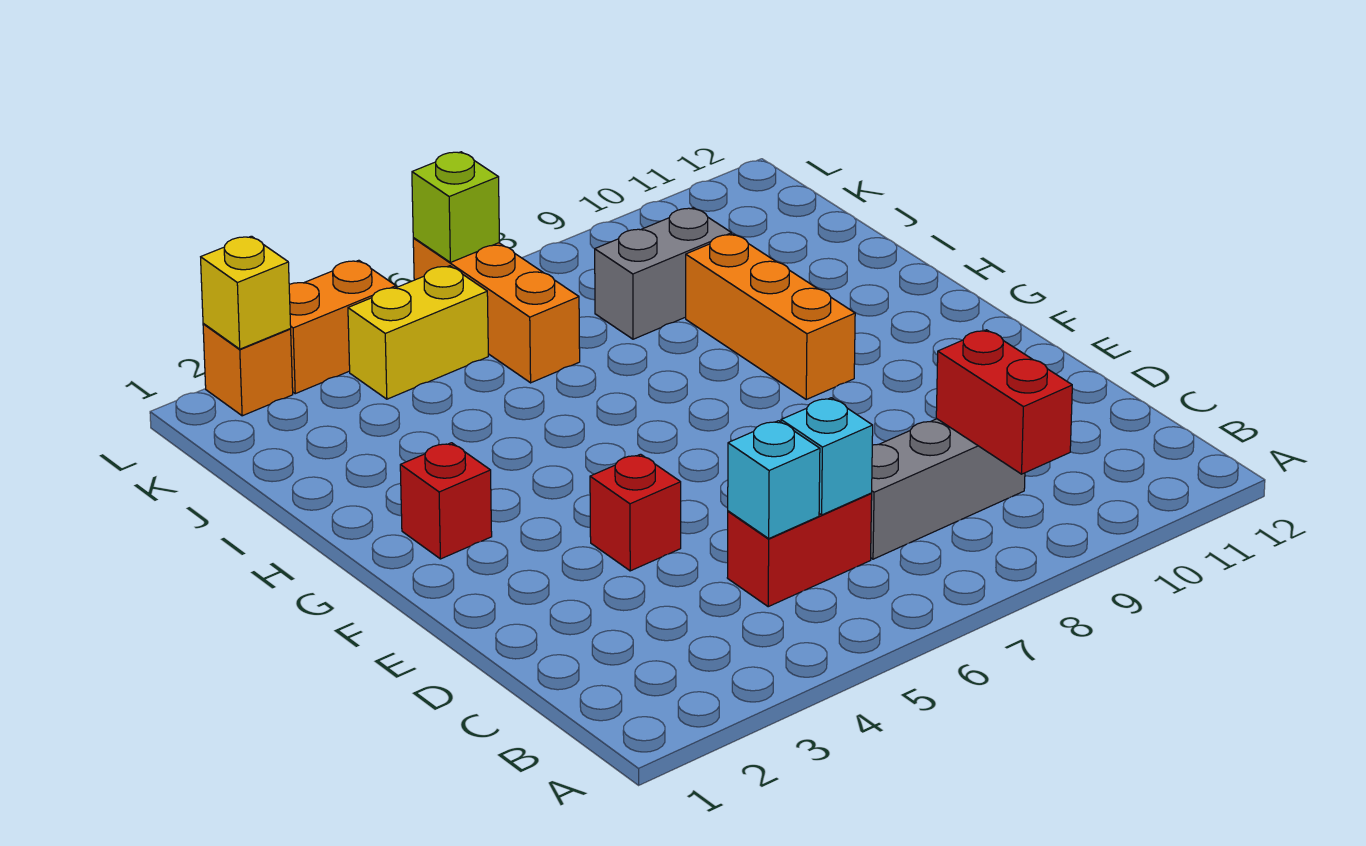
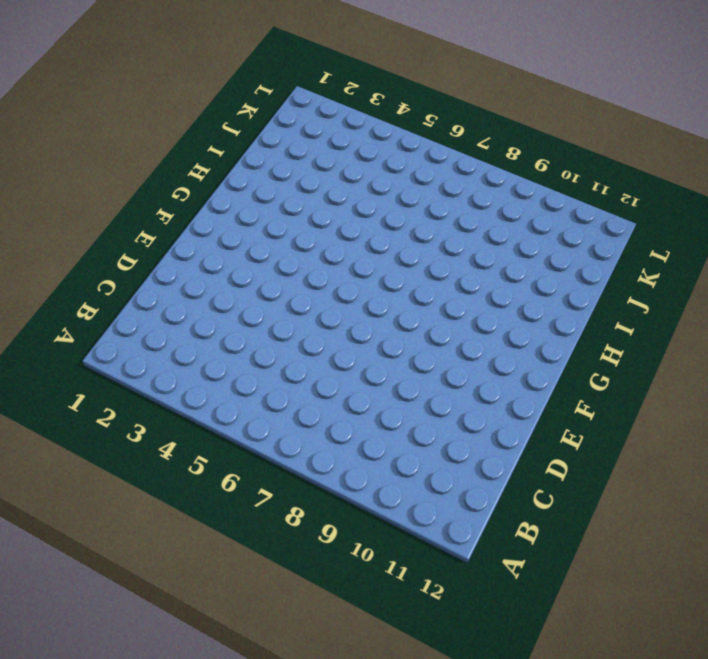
none -> red 1x2 brick [727,493,872,607]
none -> grey 1x3 brick [871,419,1025,559]
none -> red 1x1 brick [590,454,681,571]

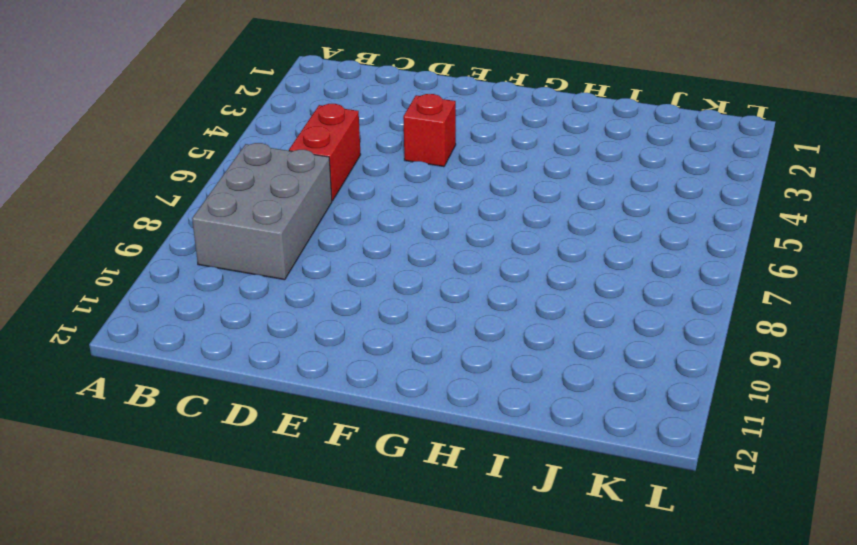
grey 2x3 brick [192,143,332,280] -> grey 1x3 brick [871,419,1025,559]
none -> red 1x1 brick [400,443,492,559]
none -> orange 1x3 brick [686,234,855,399]
none -> orange 1x3 brick [413,238,580,383]

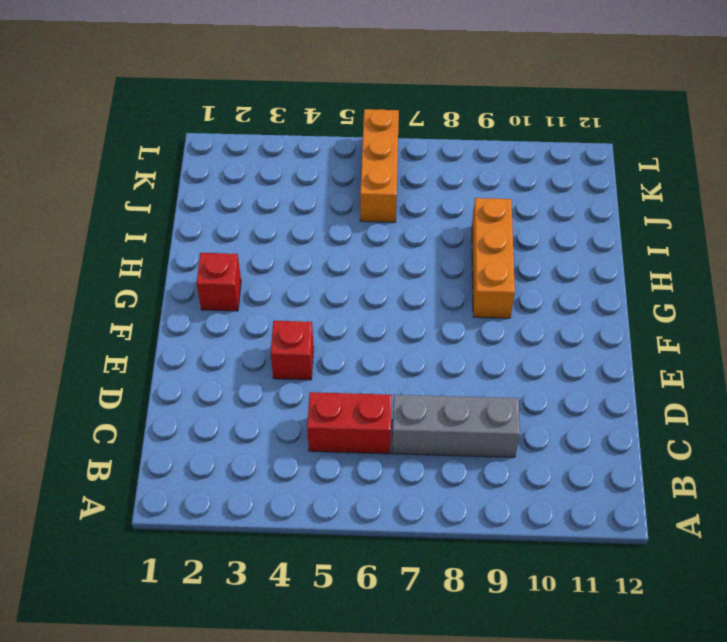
none -> grey 1x2 brick [595,208,732,339]
none -> yellow 1x2 brick [348,266,488,399]
none -> orange 1x1 brick [203,324,293,416]

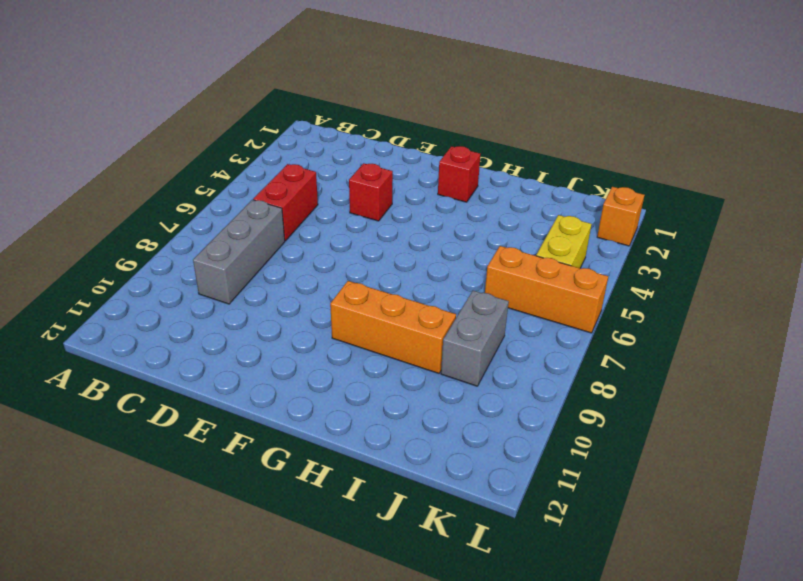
none -> orange 1x2 brick [289,260,396,394]
none -> red 1x2 brick [936,330,1072,474]
none -> cyan 1x1 brick [728,421,820,538]

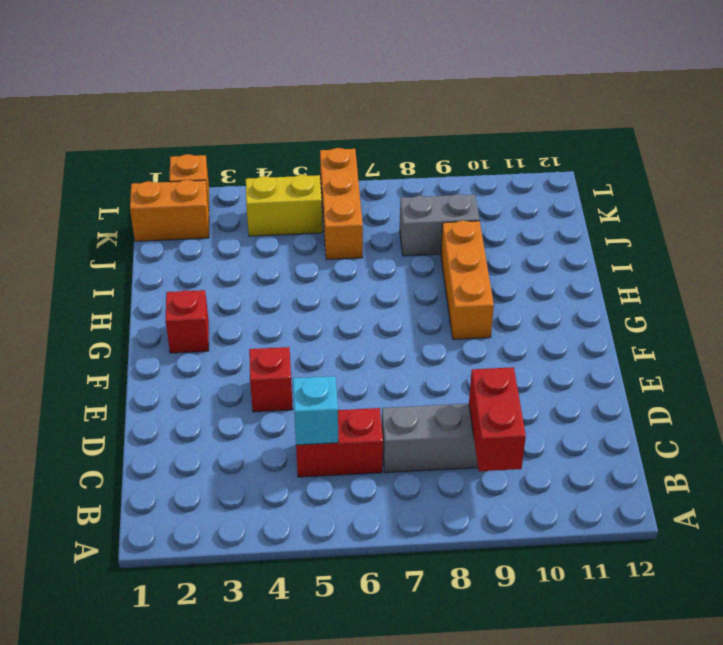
orange 1x2 brick [130,180,209,241] -> orange 1x2 brick moved to [289,260,396,394]
none -> cyan 1x1 brick [781,398,873,515]
none -> yellow 1x1 brick [201,236,291,349]
none -> lime 1x1 brick [412,152,499,262]

